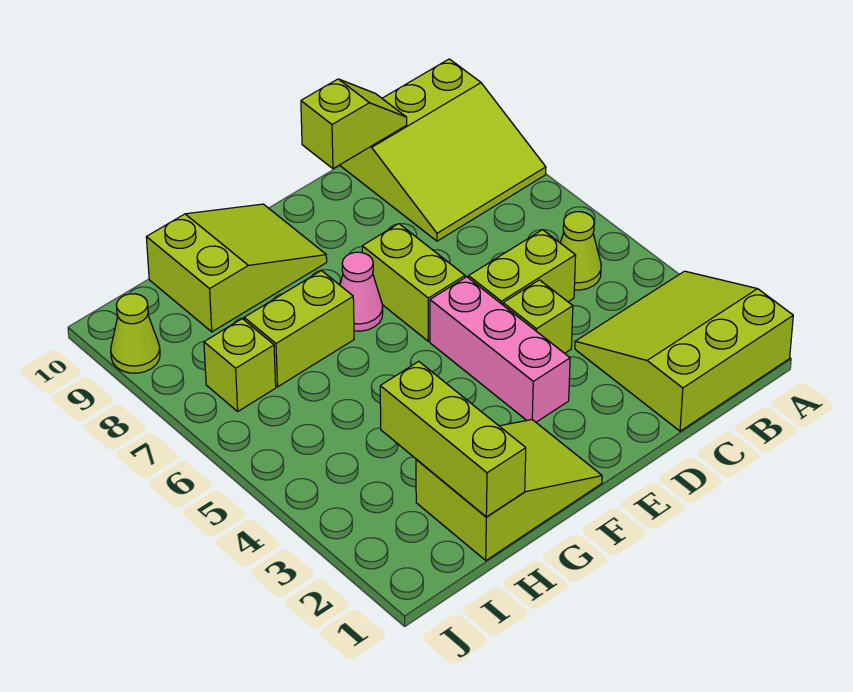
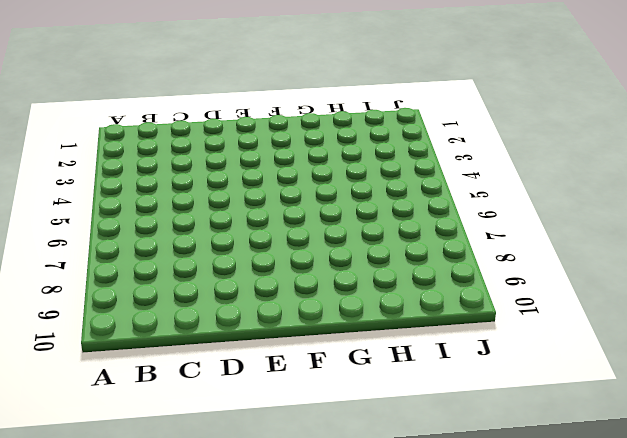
none -> lime 3x3 slope [575,271,793,431]
none -> lime 3x3 slope [341,59,546,241]
none -> lime 1x1 cone [560,212,601,290]

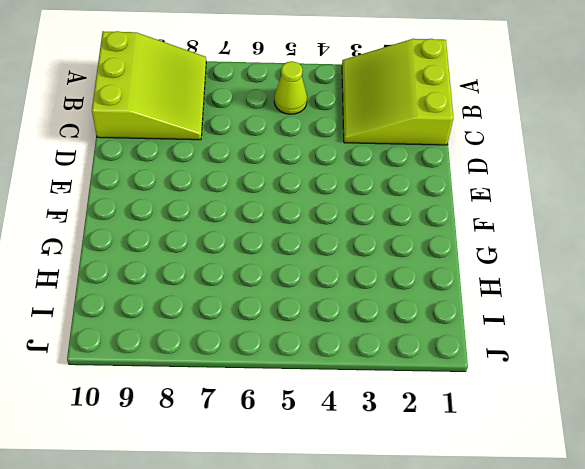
none -> lime 1x2 brick [469,230,576,305]
none -> lime 1x1 brick [503,280,573,353]
none -> pink 1x3 brick [430,277,570,422]

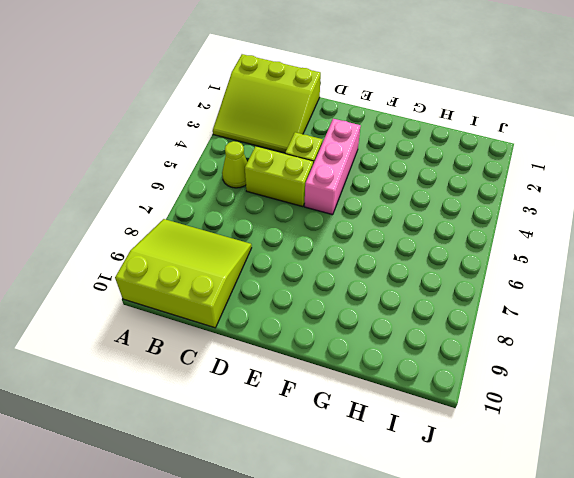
none -> lime 1x2 brick [362,224,465,341]
none -> lime 2x3 slope [416,420,602,560]
none -> pink 1x1 cone [340,252,383,331]

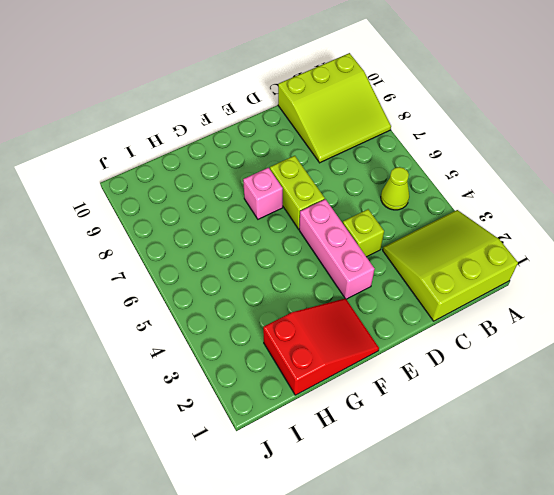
red 2x3 slope [263,298,379,395] -> lime 2x3 slope [416,420,602,560]
pink 1x1 brick [243,168,283,219] -> pink 1x1 cone [340,252,383,331]
none -> lime 1x2 brick [469,230,576,305]
none -> lime 2x3 slope [146,204,327,332]
none -> lime 1x2 brick [244,270,354,387]

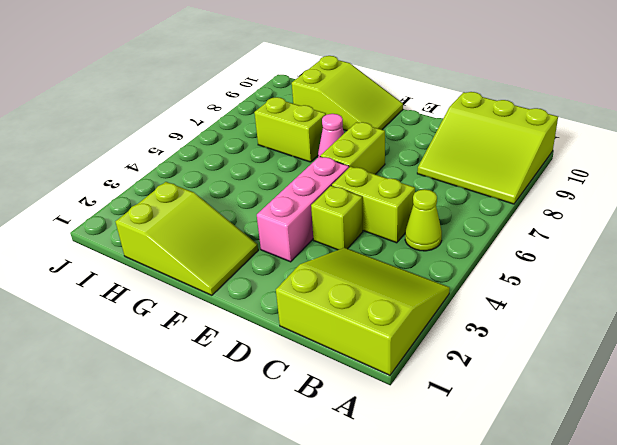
none -> lime 1x1 brick [204,319,276,411]
none -> lime 1x1 cone [111,294,160,373]
none -> lime 1x2 slope [301,79,407,169]

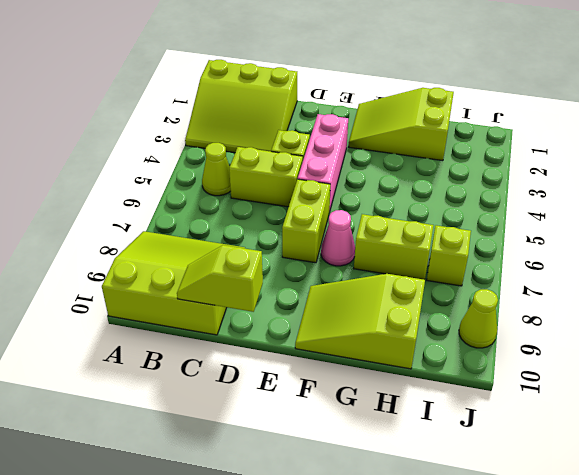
none -> lime 1x3 brick [380,361,526,517]

